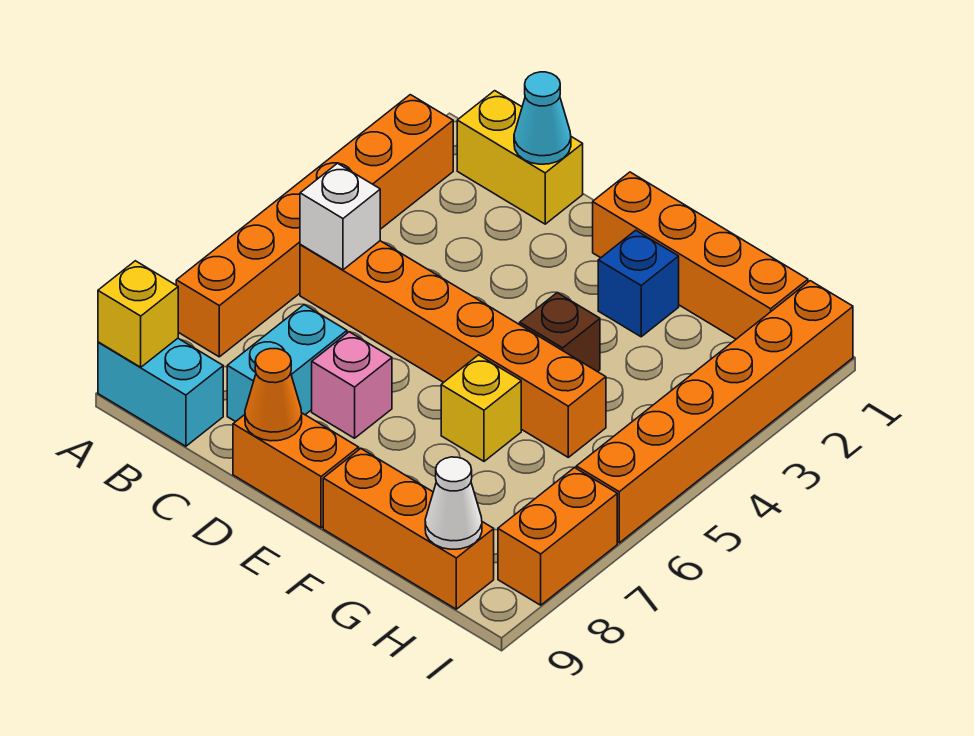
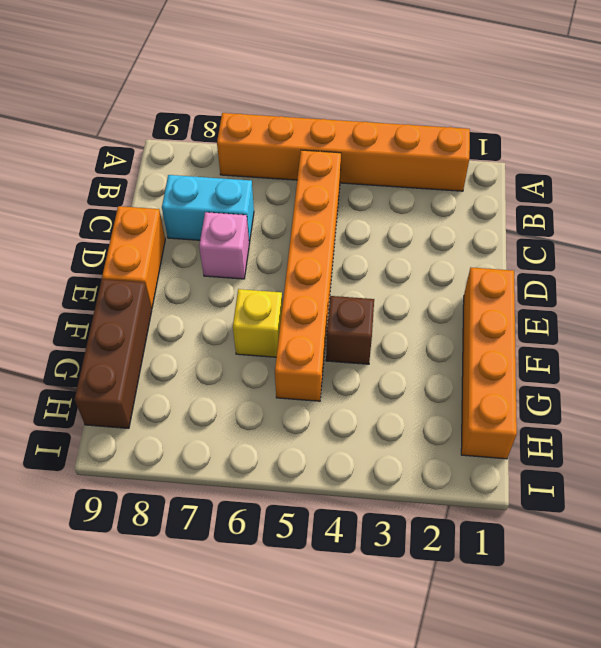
brown 1x3 brick [75,279,152,428] -> orange 1x3 brick [323,448,494,609]
none -> cyan 1x2 brick [98,338,223,446]
none -> yellow 1x2 brick [457,91,583,224]
none -> blue 1x1 brick [598,230,679,337]

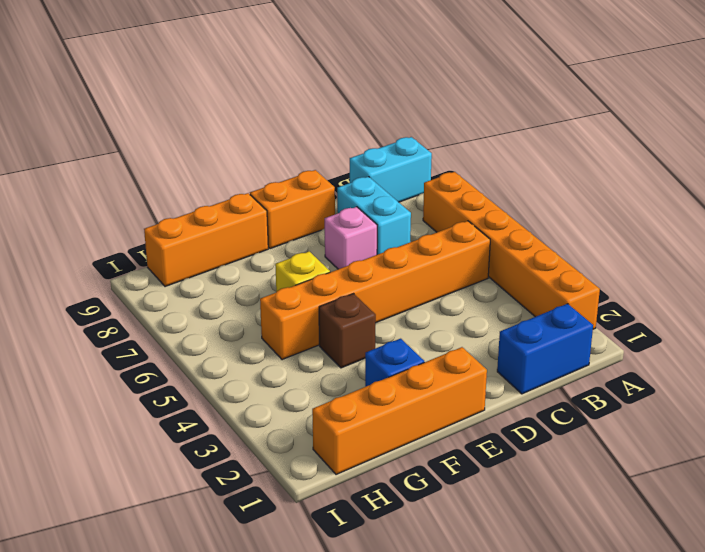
blue 1x2 brick [497,304,593,394] -> yellow 1x2 brick [457,91,583,224]
none -> orange 1x6 brick [576,281,853,543]
none -> orange 1x2 brick [498,467,617,605]
none -> yellow 1x1 brick [98,261,178,367]

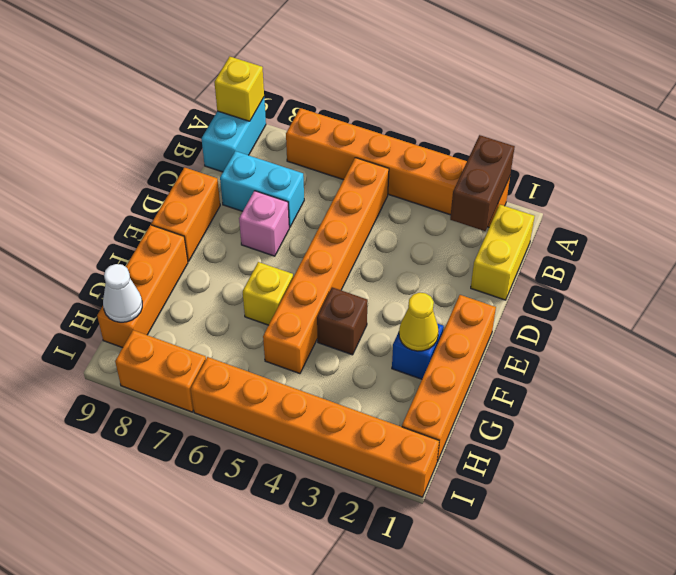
brown 1x2 brick [450,135,515,231] -> none
yellow 1x1 cone [399,293,439,351] -> none
none -> white 1x1 brick [300,163,380,270]
none -> cyan 1x1 cone [514,72,571,164]
none -> orange 1x1 cone [245,349,302,441]

